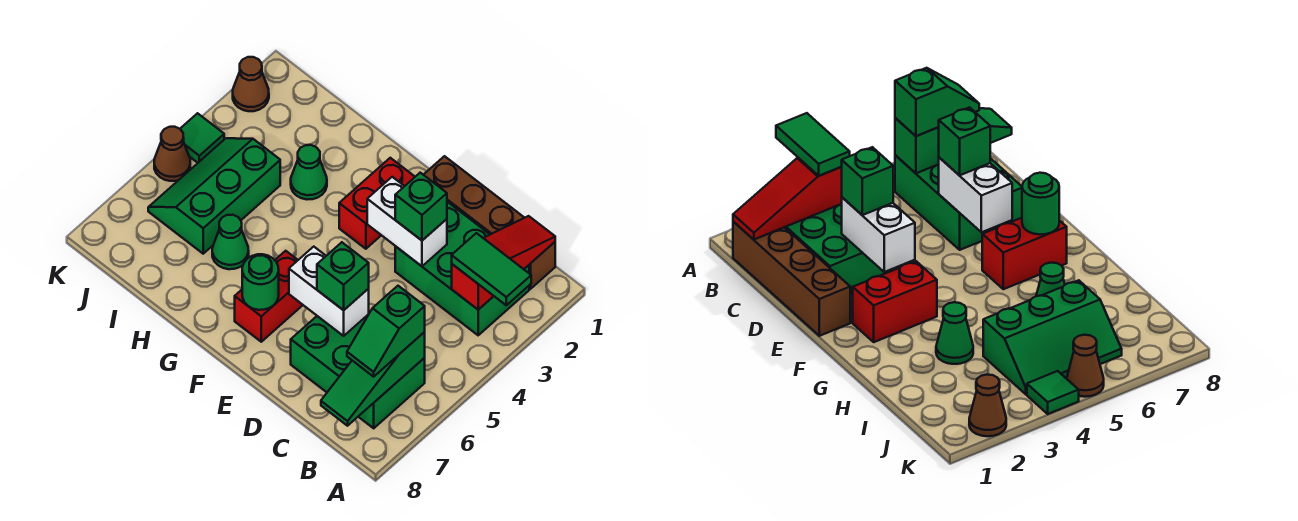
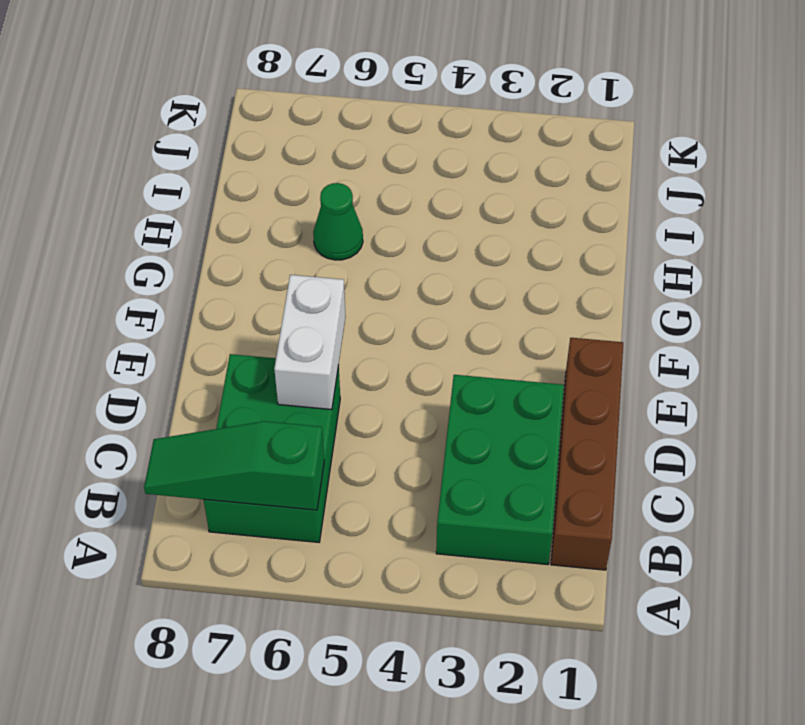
none -> red 1x2 brick [339,158,415,249]
none -> red 1x2 brick [235,251,303,342]
none -> green 1x1 cone [291,145,327,199]

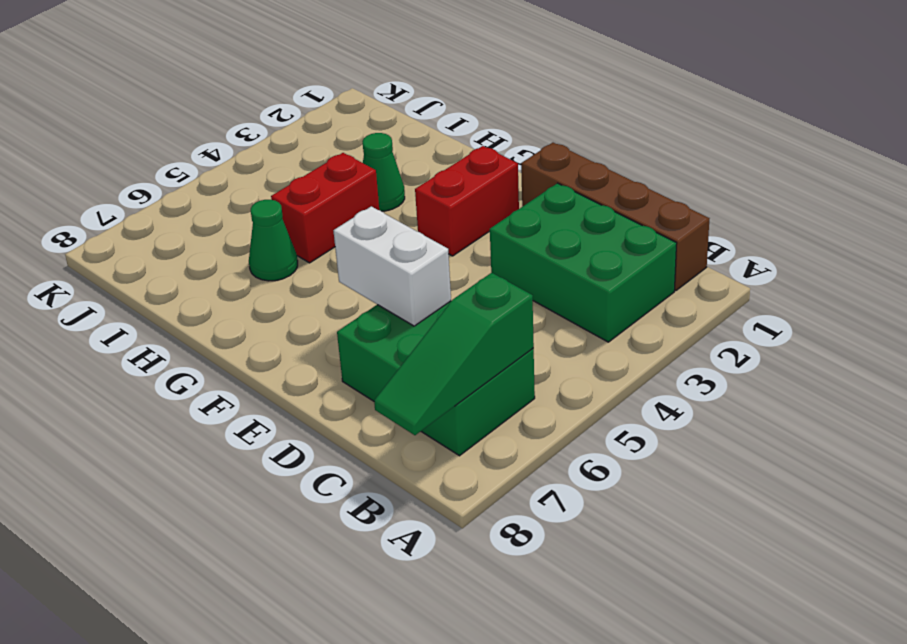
red 1x2 brick [271,153,379,263] -> red 1x2 brick moved to [235,251,303,342]
none -> green 2x3 slope [148,138,280,254]
none -> brown 1x1 cone [233,57,269,111]
none -> green 1x1 tile [180,113,224,163]

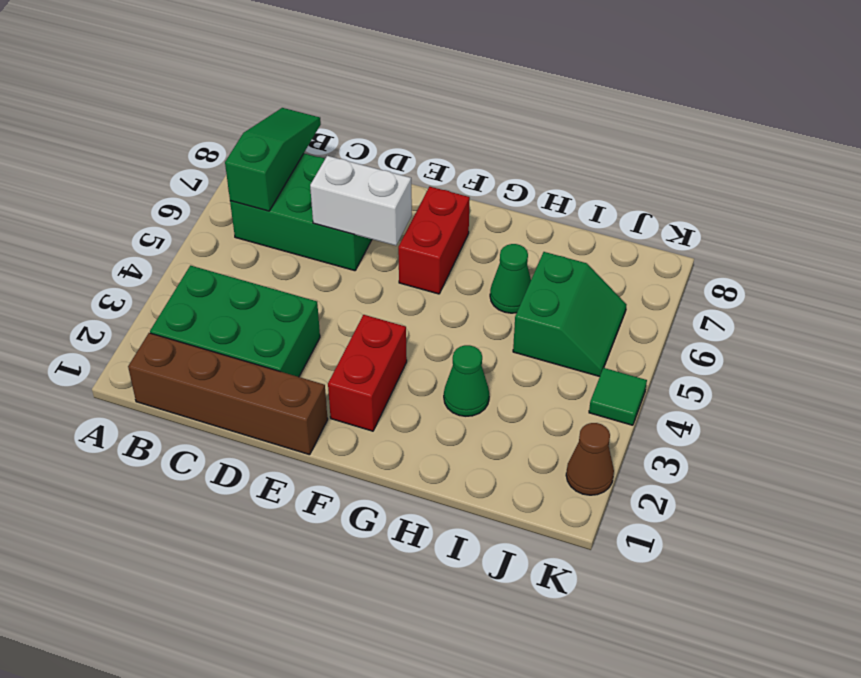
green 2x2 slope [513,252,627,377] -> green 2x3 slope [148,138,280,254]
none -> brown 1x1 cone [154,127,190,181]
none -> red 1x3 slope [452,216,555,310]
none -> white 1x2 brick [367,177,447,266]

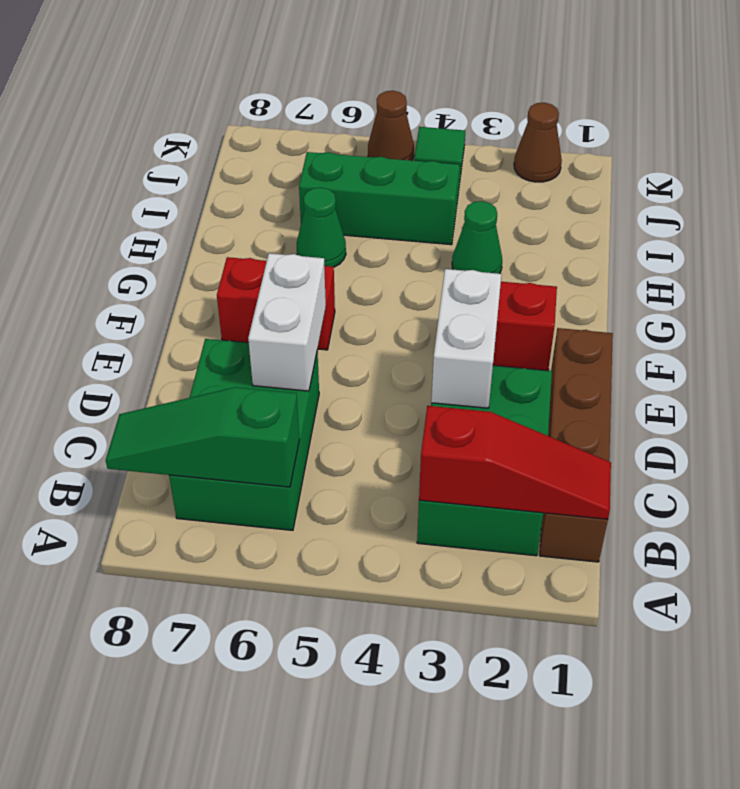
none -> green 1x1 round brick [242,254,279,310]
none -> green 1x2 tile [452,233,531,305]
none -> green 1x2 slope [347,286,425,377]

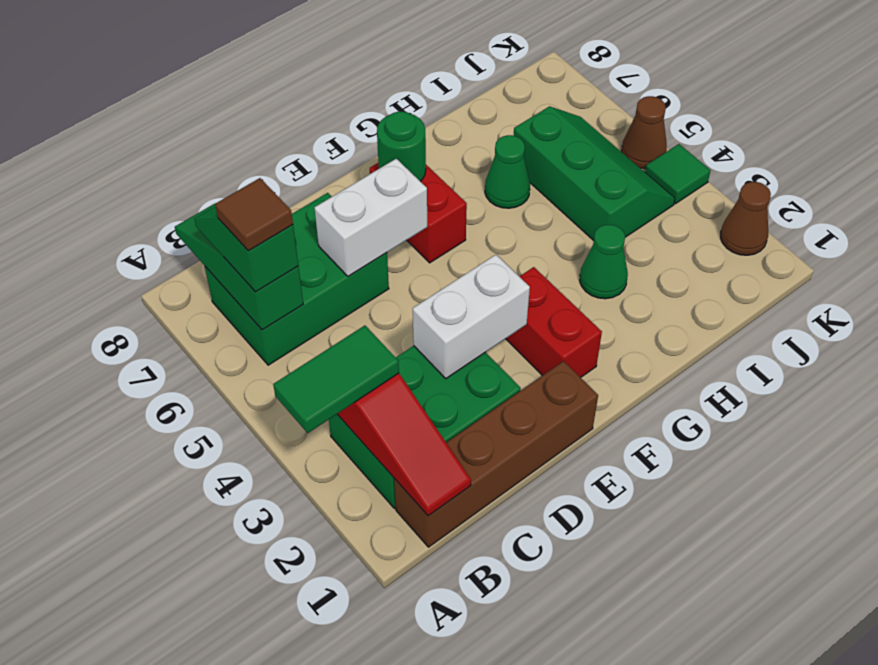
brown 1x1 tile [215,178,293,251] -> none
none -> green 1x1 brick [395,173,447,240]
none -> green 1x1 brick [317,242,369,310]

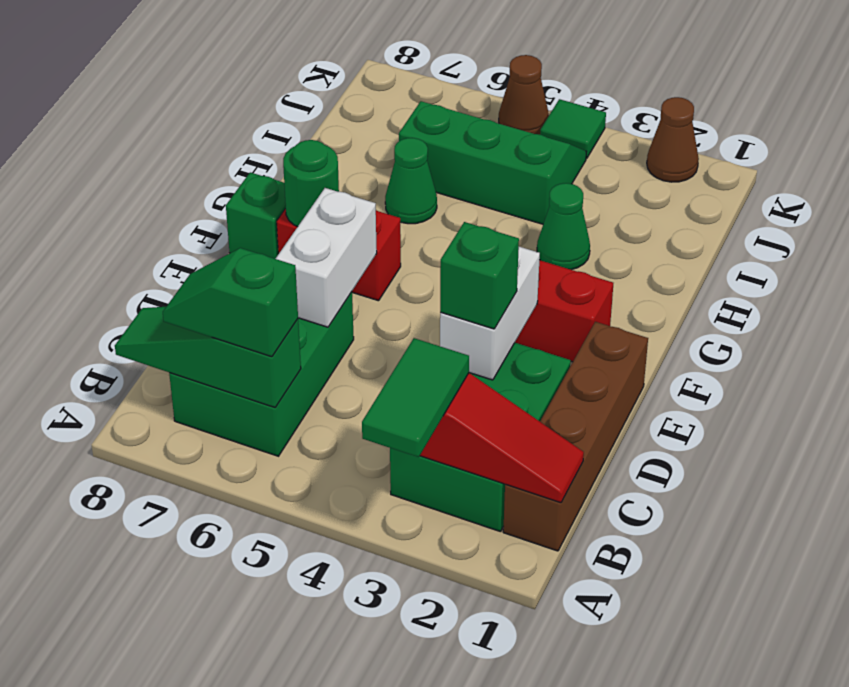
green 1x1 brick [226,172,286,259] -> green 1x1 brick moved to [317,242,369,310]

